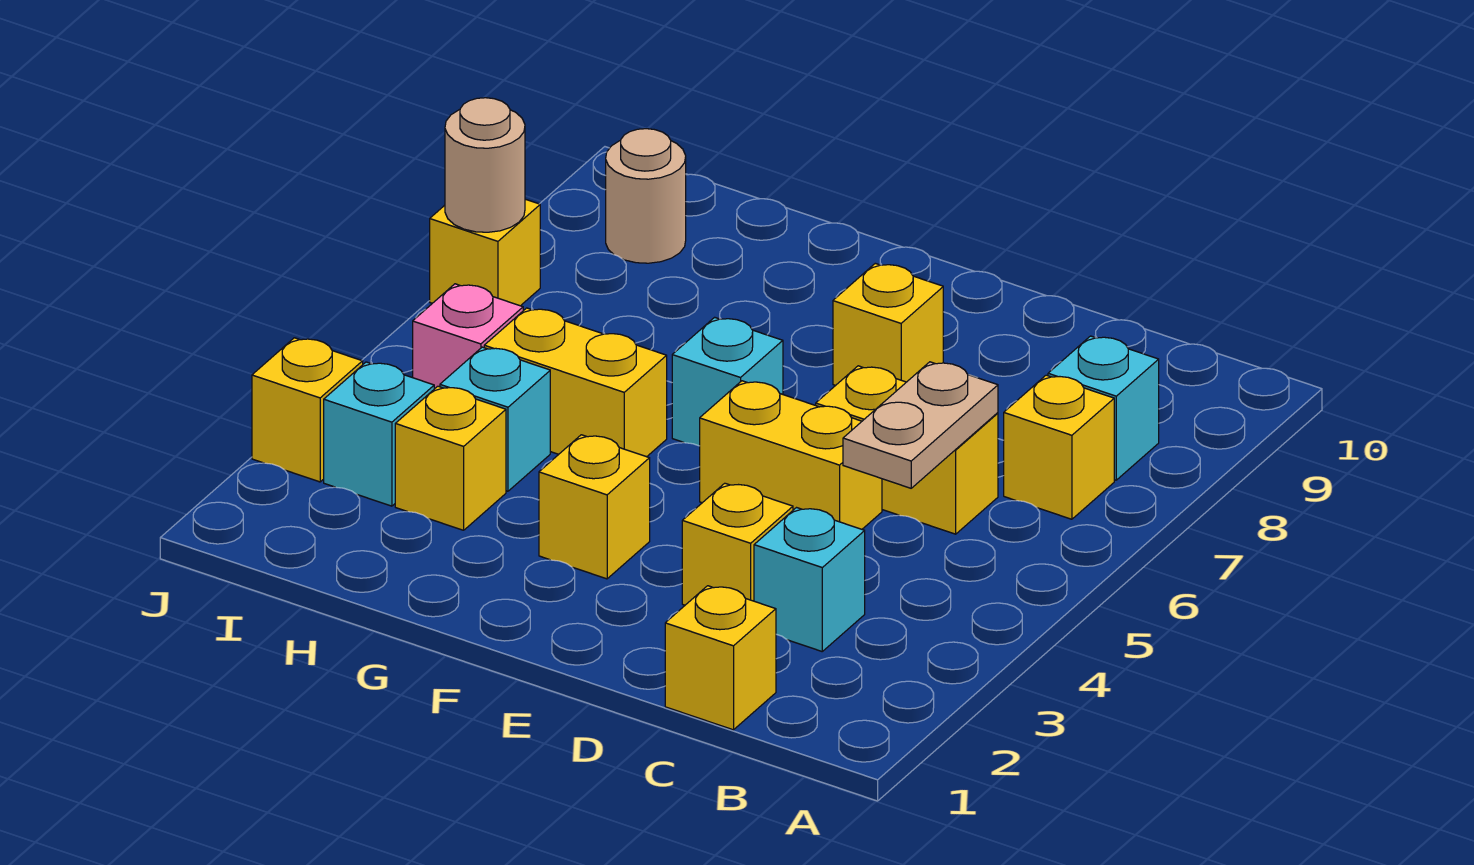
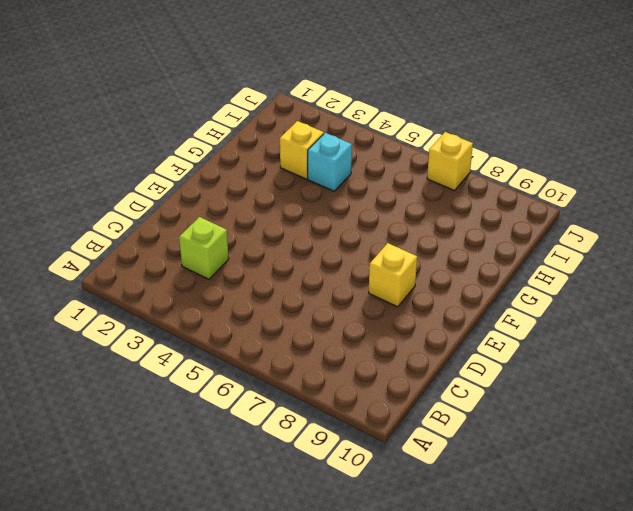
lime 1x1 brick [179,217,229,279] -> cyan 1x1 brick [754,508,865,651]
none -> yellow 1x1 brick [1004,375,1114,519]
none -> cyan 1x1 brick [1048,336,1159,480]
none -> yellow 1x1 brick [665,586,776,730]

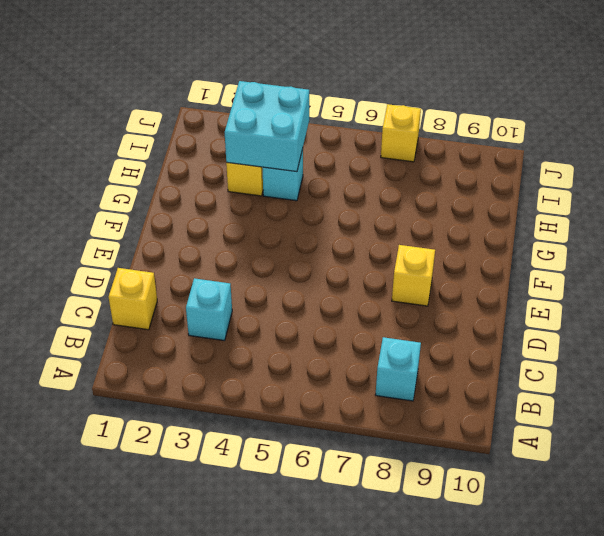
cyan 2x2 brick [225,81,309,172] -> none
none -> yellow 1x1 brick [1004,375,1114,519]
none -> yellow 1x2 brick [816,366,998,534]
none -> yellow 1x1 brick [682,483,793,605]

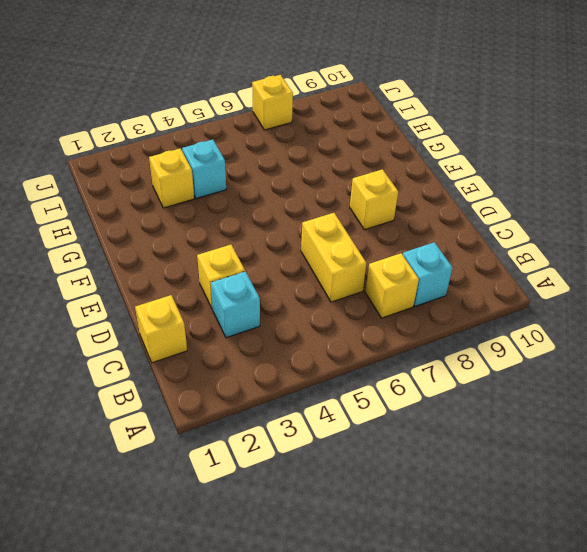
none -> yellow 1x2 brick [700,381,882,529]
none -> yellow 1x1 brick [539,435,650,579]
none -> cyan 1x1 brick [672,317,783,446]

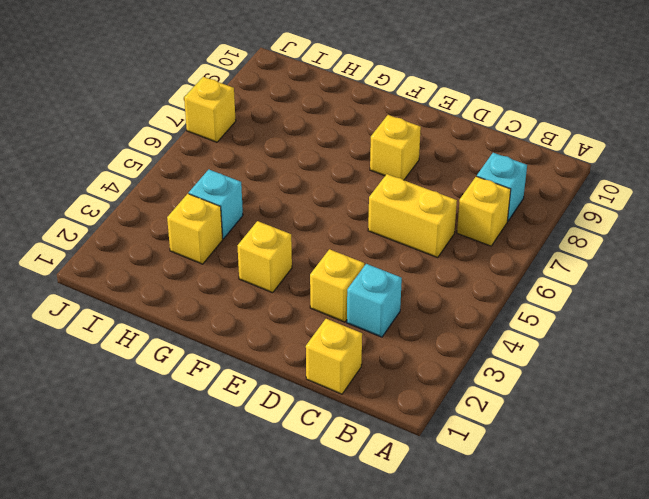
none -> yellow 1x2 brick [700,381,882,529]
none -> cyan 1x1 brick [672,317,783,446]
none -> yellow 1x2 brick [484,308,667,457]

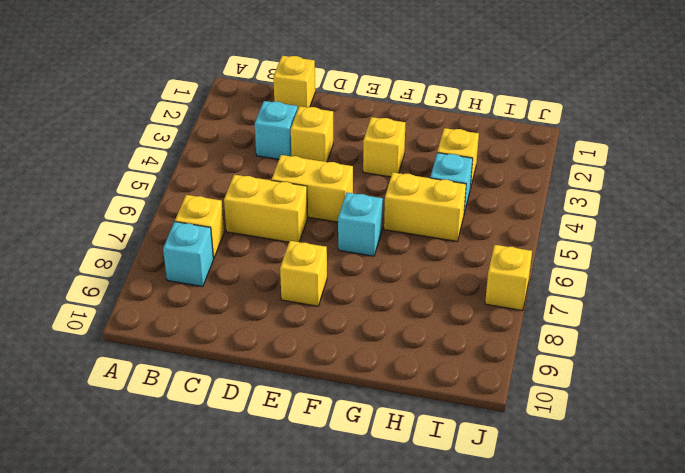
none -> cyan 1x1 brick [324,362,434,506]
none -> pink 1x1 brick [413,284,523,389]
none -> tan 1x1 round brick [606,129,686,263]

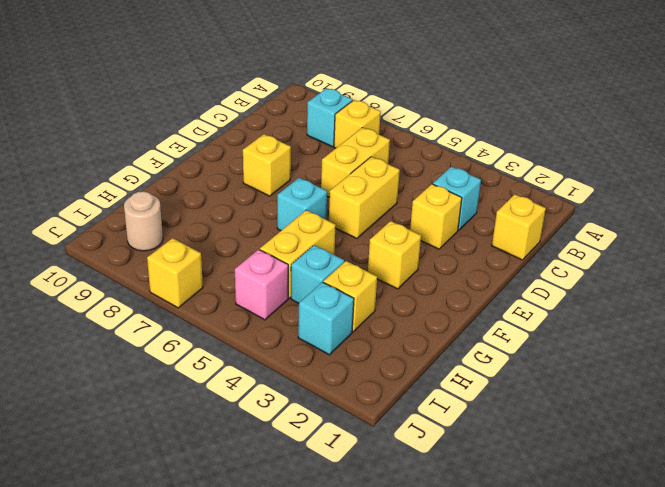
none -> yellow 1x1 brick [252,338,363,482]
none -> tan 1x2 plate [843,362,998,488]
none -> tan 1x1 round brick [445,98,525,232]

